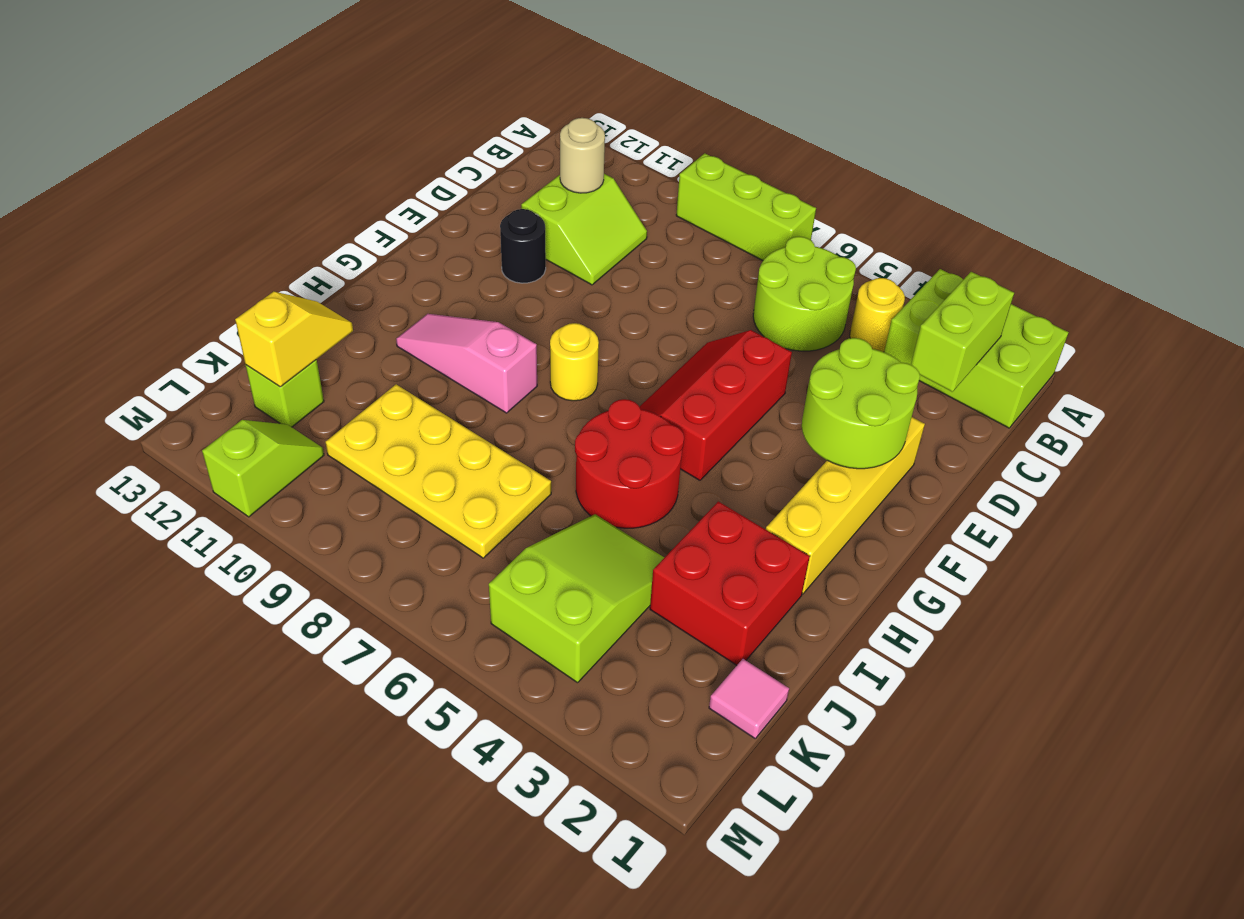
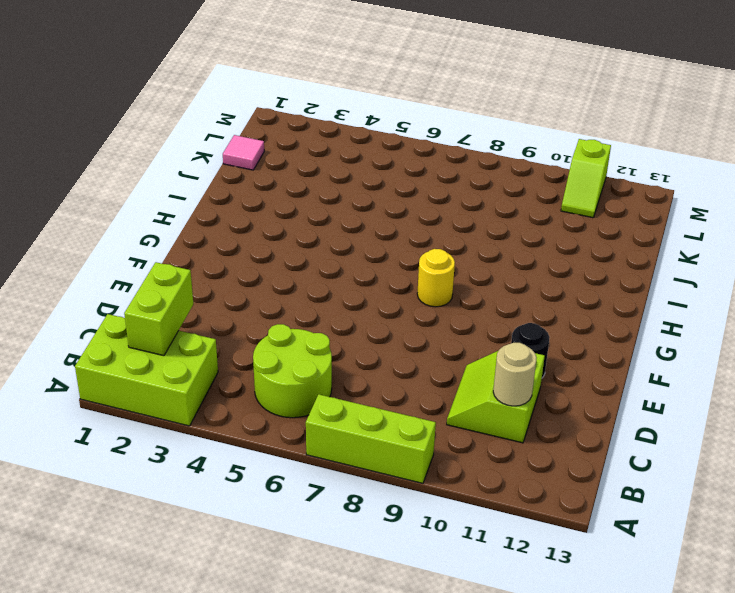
none -> yellow 1x1 round brick [850,278,905,352]
none -> yellow 1x4 brick [766,417,925,594]
none -> red 2x3 slope [640,330,792,480]

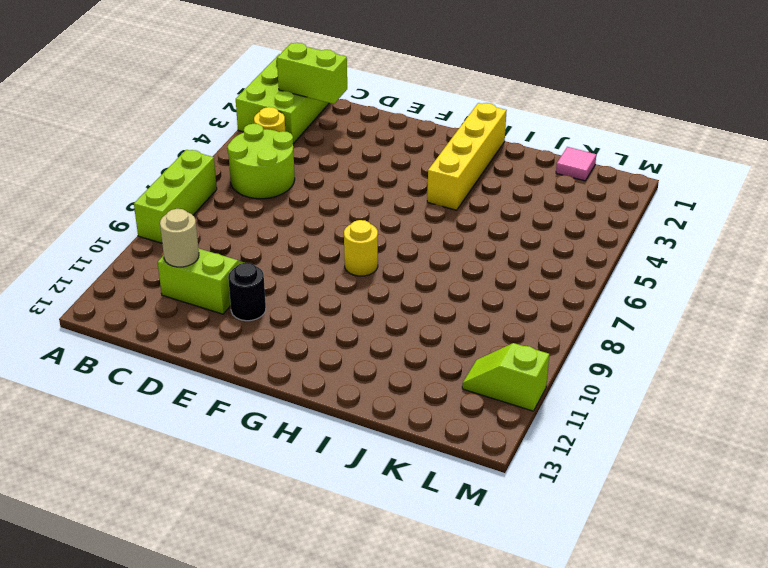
yellow 1x4 brick [427,103,507,210] -> yellow 1x4 brick turned to [766,417,925,594]
none -> red 2x3 slope [640,330,792,480]
none -> red 2x2 round brick [575,399,684,528]
none -> pink 1x3 slope [396,314,537,413]

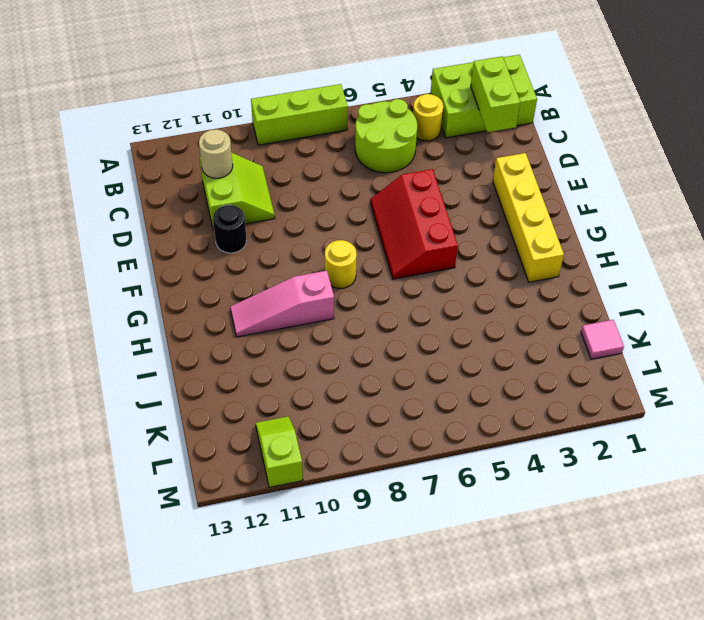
none -> red 2x2 round brick [575,399,684,528]
none -> red 2x2 brick [650,501,810,665]
none -> lime 2x3 slope [489,514,664,683]

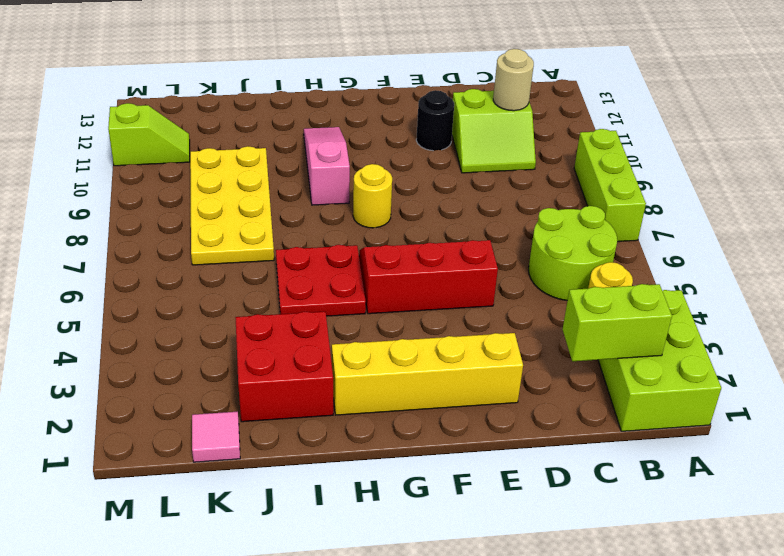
red 2x2 plate [276,245,366,316] -> red 2x2 round brick [575,399,684,528]
none -> lime 2x3 slope [489,514,664,683]
none -> lime 1x1 brick [246,360,324,427]
none -> lime 2x2 round brick [802,338,920,469]

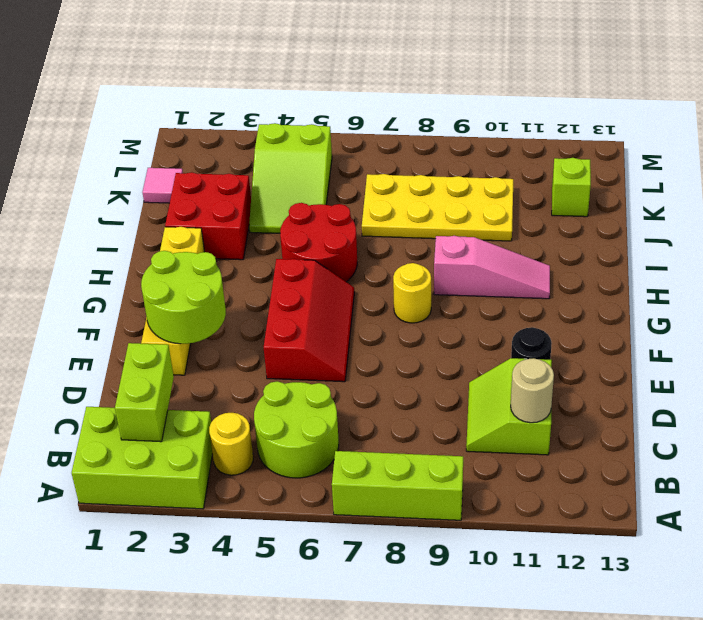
none -> lime 1x2 slope [202,420,324,517]
none -> yellow 1x2 slope [235,292,353,387]

